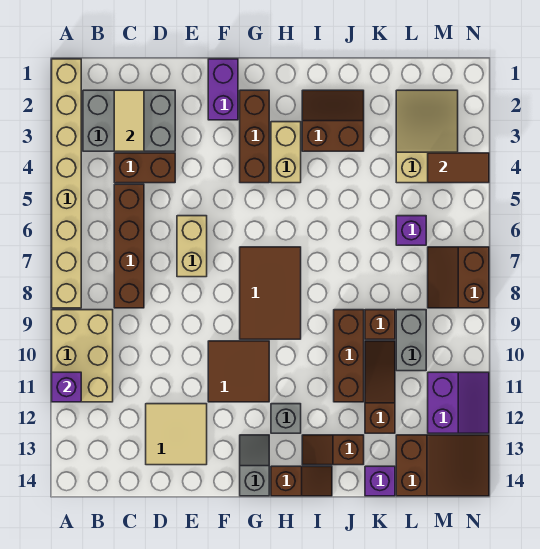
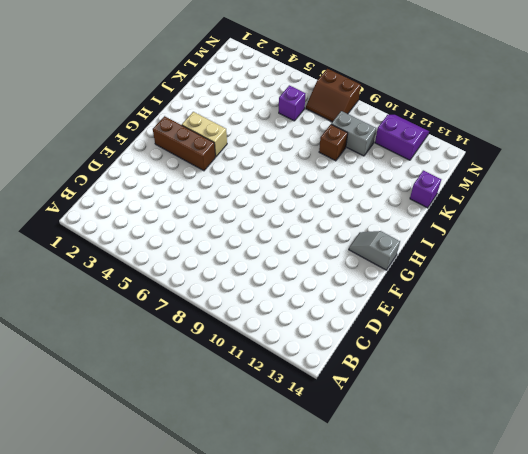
none -> tan 1x8 brick [52,59,81,308]
none -> tan 2x3 brick [52,310,113,402]
none -> grey 2x3 brick [83,90,175,151]
none -> brown 1x2 brick [114,153,175,183]

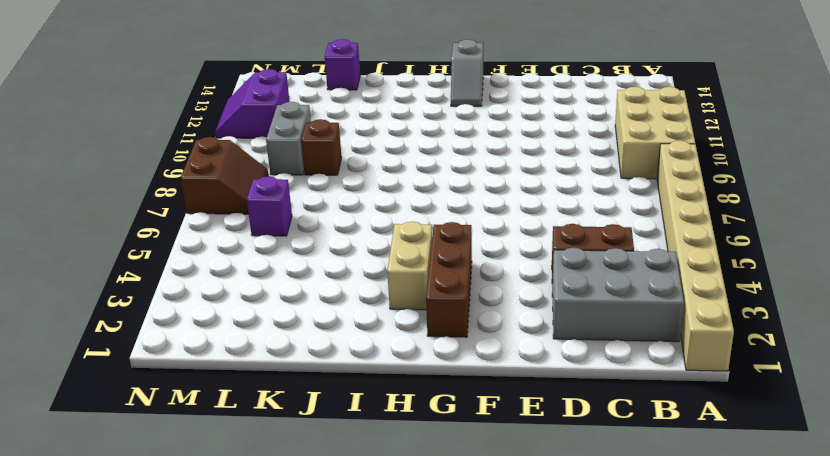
none -> brown 1x4 brick [114,184,144,308]
none -> tan 2x2 tile [146,404,207,465]
none -> tan 1x2 brick [177,216,207,277]
none -> purple 1x2 brick [208,59,238,120]

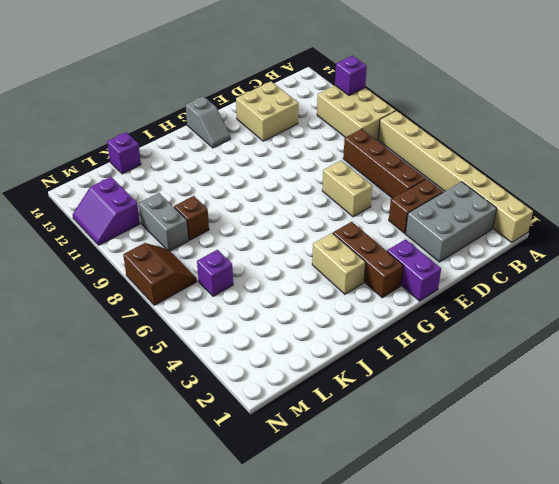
tan 2x2 brick [236,81,298,141] -> tan 2x2 tile [146,404,207,465]
none -> brown 2x2 tile [208,341,269,402]
none -> brown 2x3 tile [240,247,301,339]
none -> grey 1x1 brick [271,404,301,433]
none -> brown 1x2 slope [271,466,332,496]

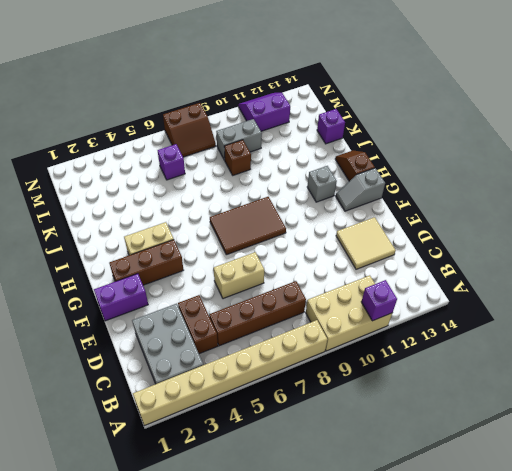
none -> brown 2x2 tile [208,341,269,402]
none -> brown 2x2 slope [302,90,364,151]
none -> brown 1x2 slope [302,435,364,465]
none -> brown 1x3 brick [334,310,364,402]

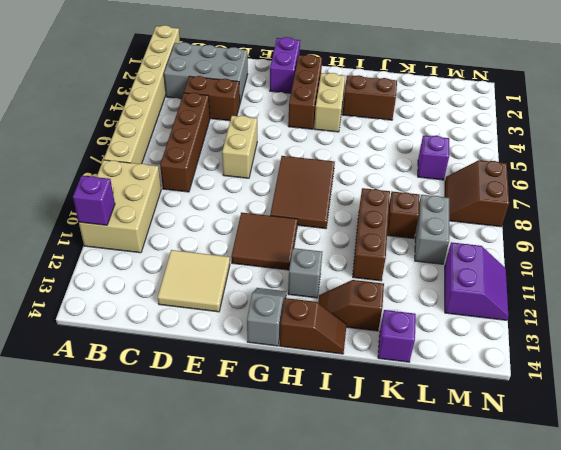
none -> brown 1x3 slope [365,341,395,433]
none -> tan 2x3 slope [396,90,458,183]
none -> brown 2x3 slope [396,435,489,496]
none -> tan 1x2 tile [114,90,144,151]

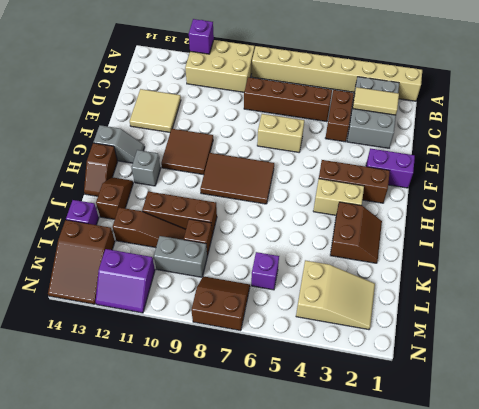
none -> brown 1x2 tile [428,153,489,183]

